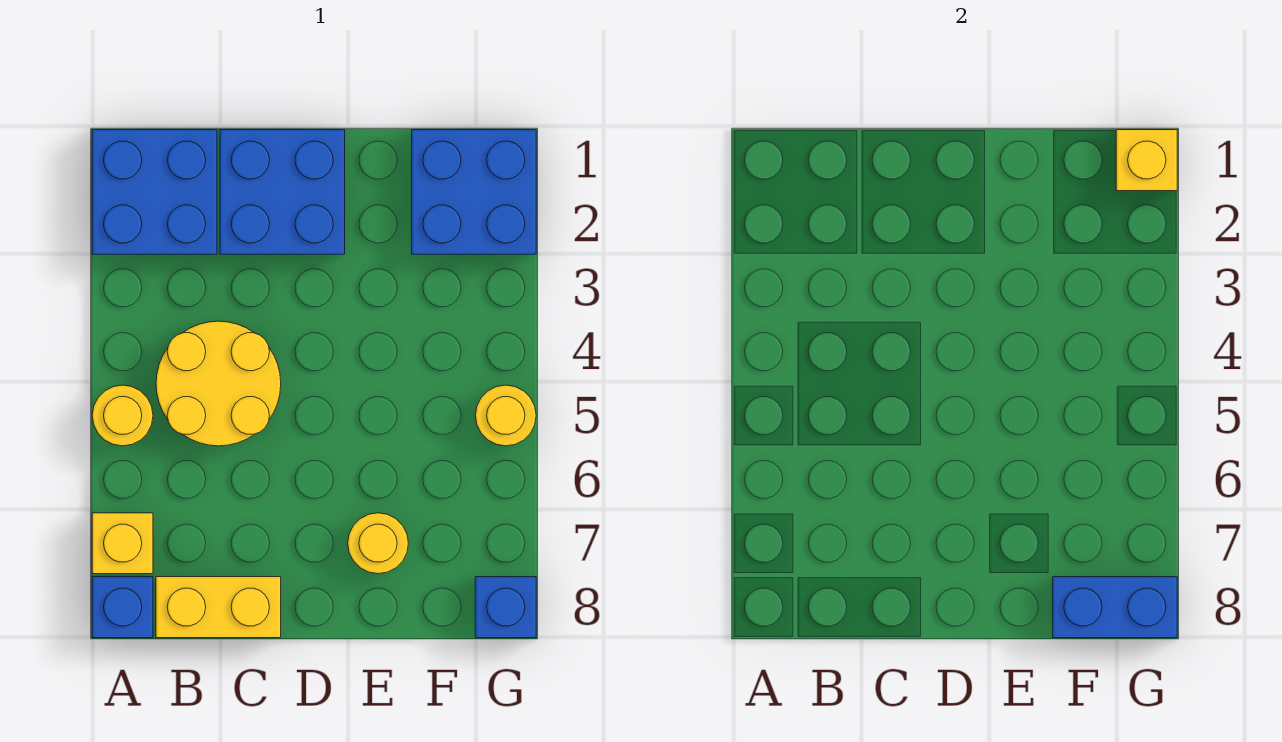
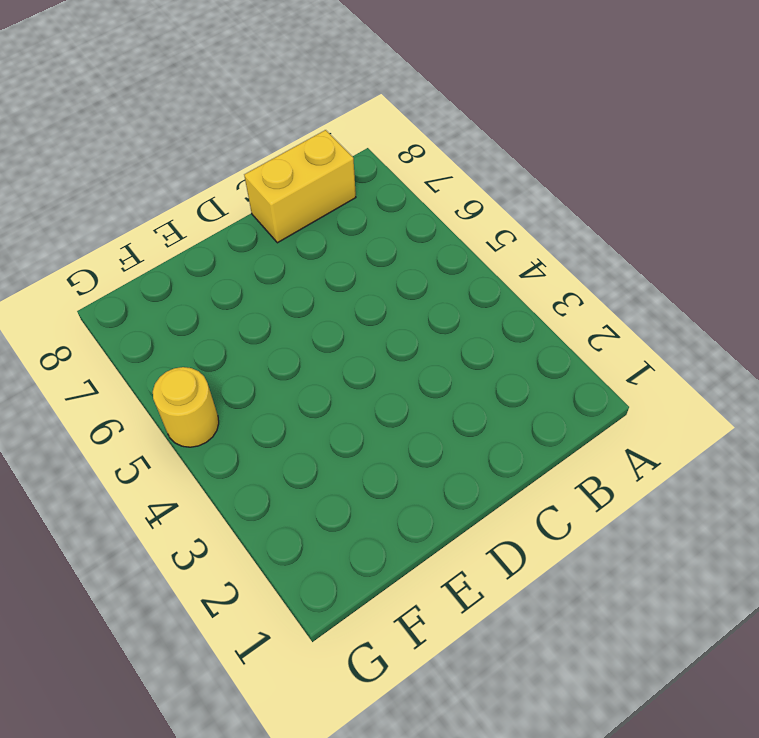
none -> blue 2x2 brick [92,130,217,254]
none -> yellow 1x1 round brick [92,385,153,446]
none -> yellow 1x1 brick [92,513,153,574]

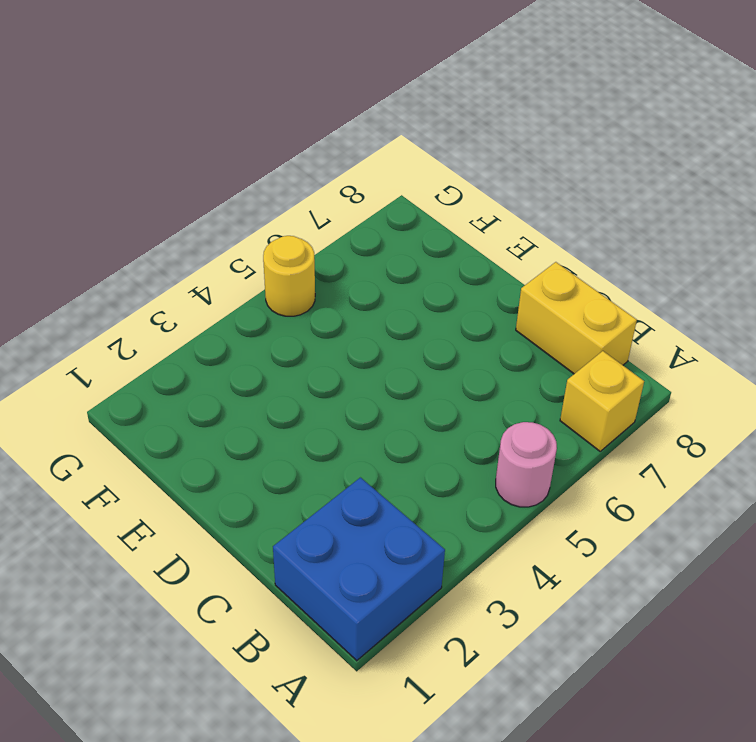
pink 1x1 round brick [496,422,557,507] -> yellow 1x1 round brick [92,385,153,446]
none -> blue 1x1 brick [92,577,153,638]
none -> yellow 2x2 round brick [156,321,281,446]
none -> blue 2x2 brick [220,130,345,254]

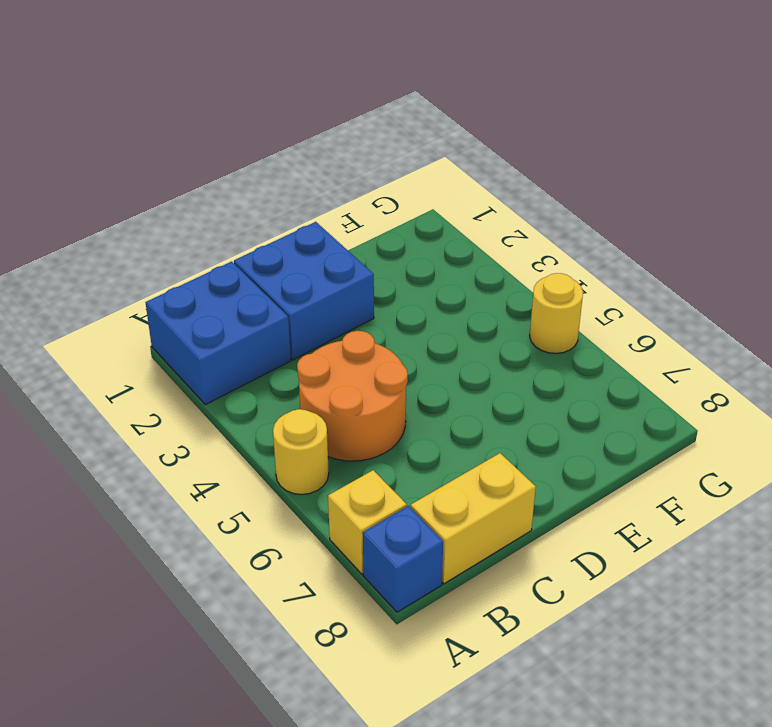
orange 2x2 round brick [297,331,408,461] -> yellow 2x2 round brick [156,321,281,446]
none -> yellow 1x1 round brick [348,513,408,574]
none -> blue 2x2 brick [412,130,536,254]
none -> blue 1x1 brick [475,577,536,638]

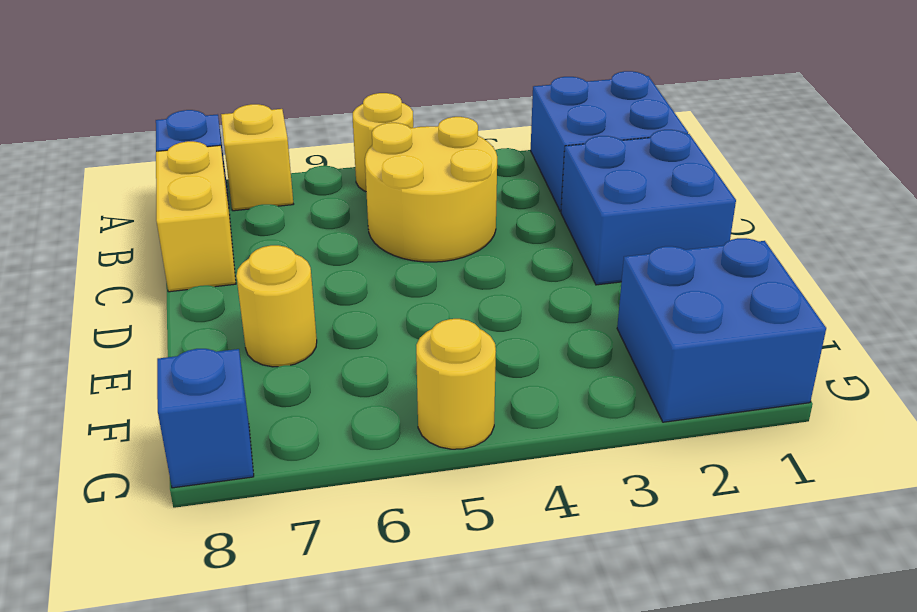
none -> blue 1x2 brick [1053,577,1177,638]
none -> yellow 1x1 brick [1116,130,1177,191]

